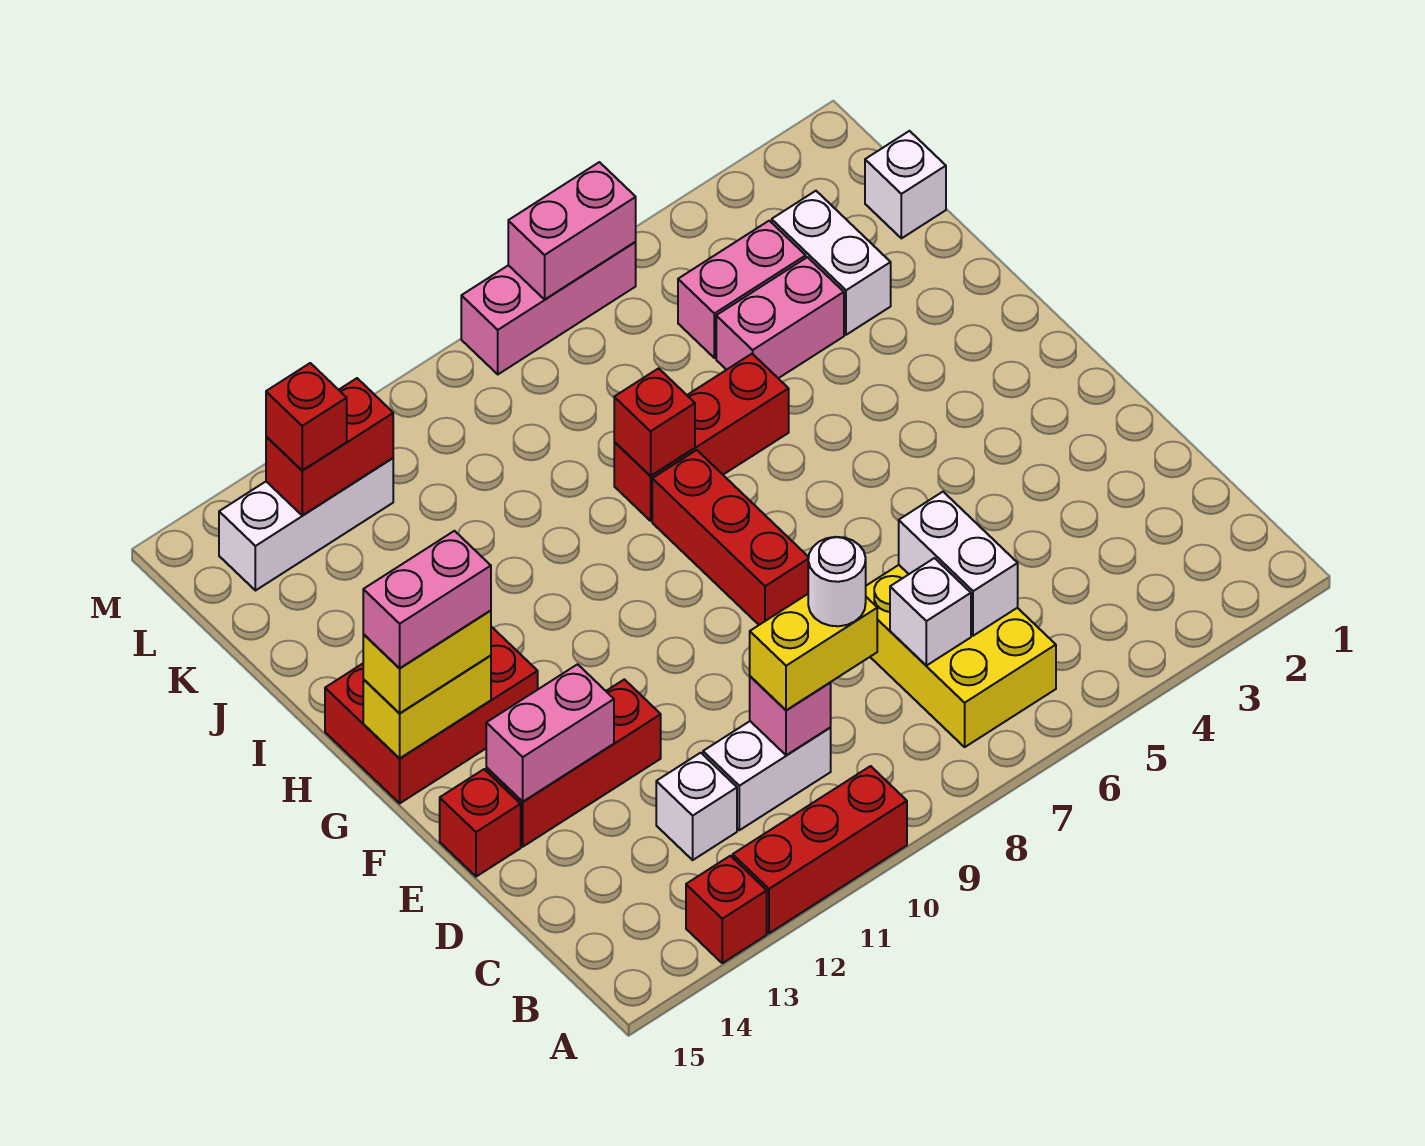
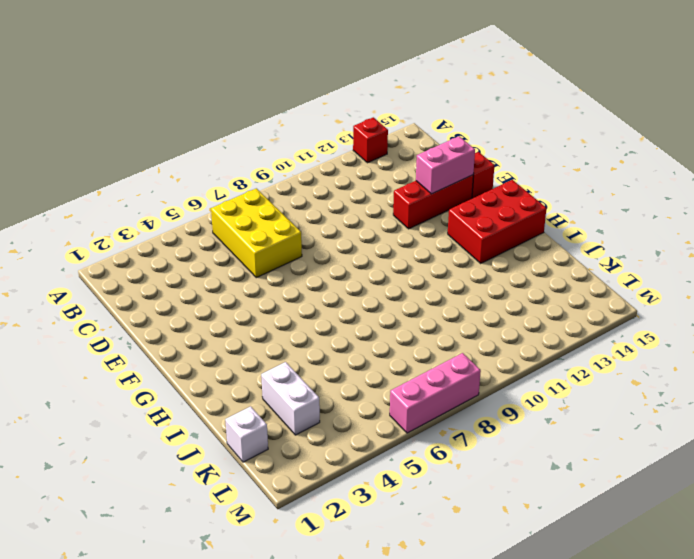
none -> red 1x3 brick [733,766,907,933]
none -> white 1x2 brick [703,721,831,830]
none -> white 1x1 brick [656,753,737,860]

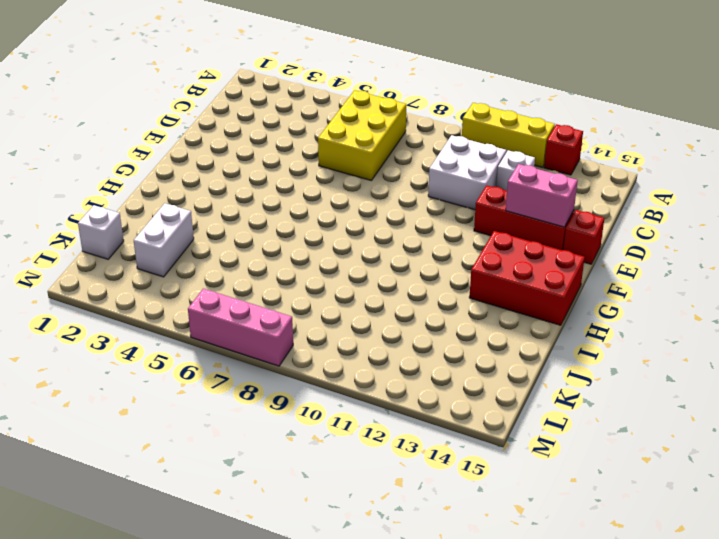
yellow 1x3 brick [462,103,555,167] -> red 1x3 brick [733,766,907,933]
white 2x2 brick [428,135,506,210] -> white 1x2 brick [703,721,831,830]
none -> red 1x3 brick [652,450,809,625]
none -> red 1x3 brick [614,354,789,521]
none -> pink 1x2 brick [716,257,844,378]

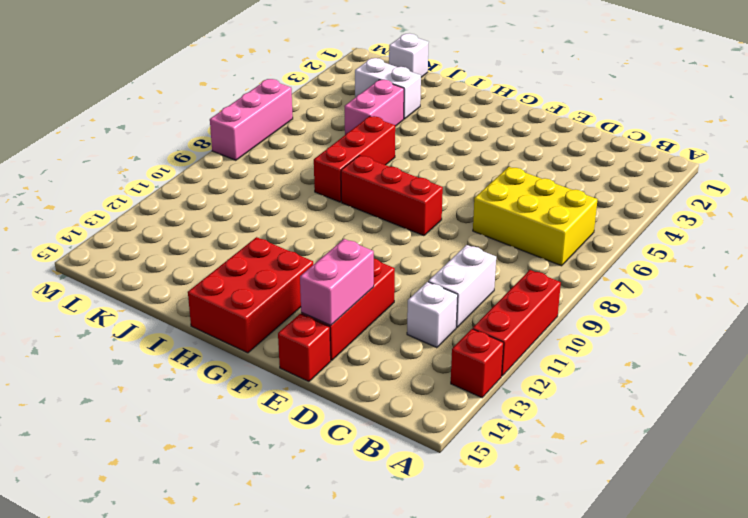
none -> pink 1x2 brick [678,221,806,358]
none -> white 1x3 brick [219,458,393,591]
none -> white 1x2 brick [899,492,1018,636]

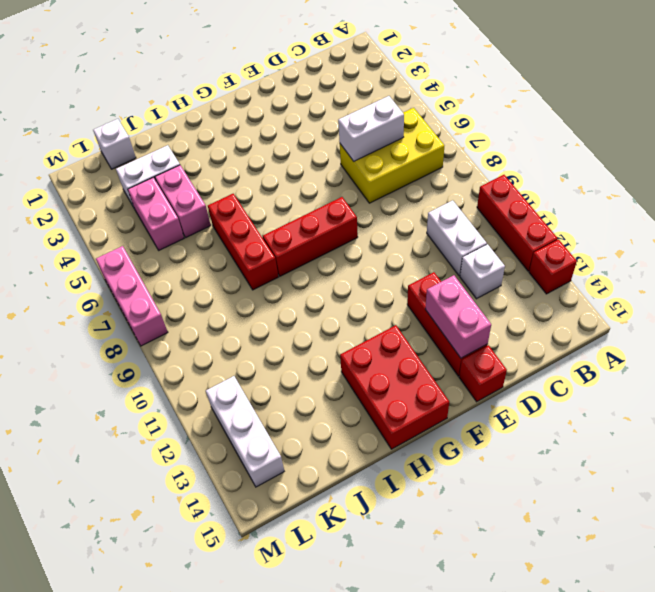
none -> white 1x1 brick [890,558,971,666]
none -> pink 1x1 brick [750,676,831,755]
none -> yellow 1x2 brick [363,656,491,758]

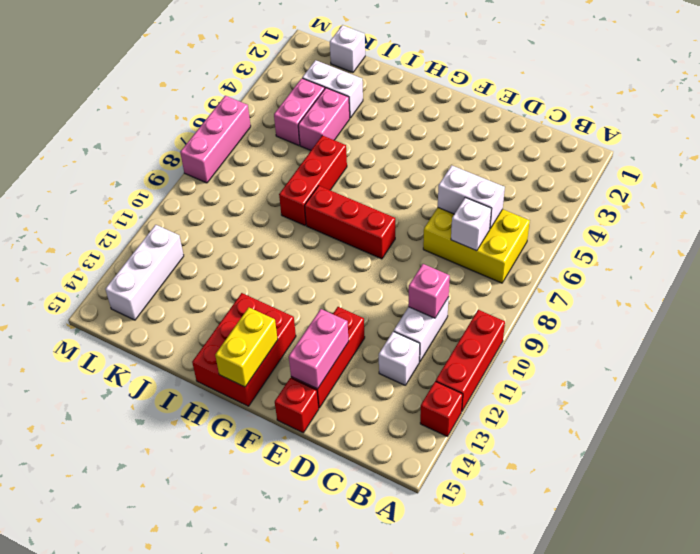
none -> red 1x1 brick [614,368,695,476]
none -> red 1x2 brick [266,378,393,515]
none -> pink 1x2 brick [508,162,636,299]

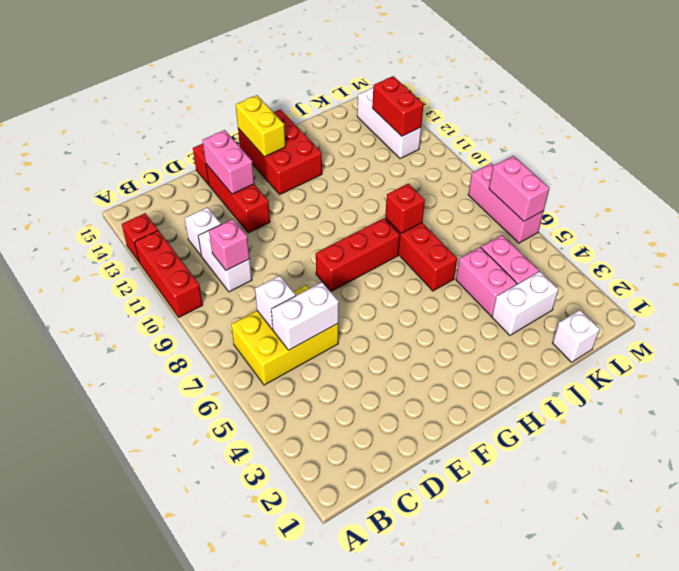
none -> yellow 1x2 brick [750,594,877,710]
none -> yellow 1x2 brick [363,611,491,713]
none -> red 1x1 brick [266,363,347,471]

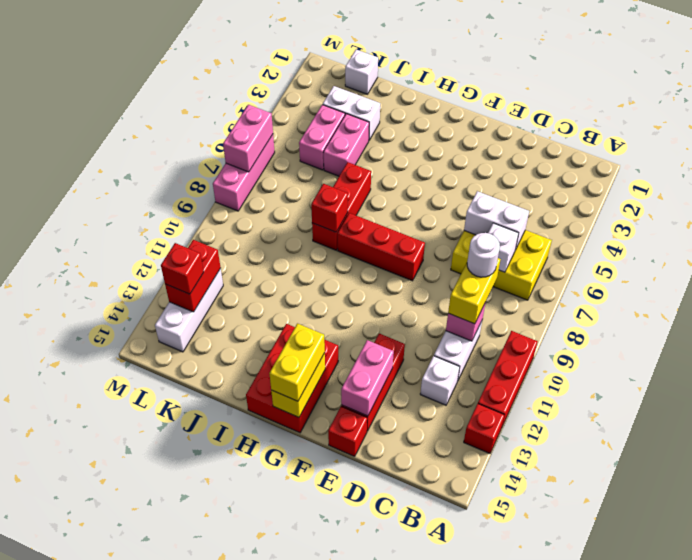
none -> pink 1x2 brick [363,531,491,668]

